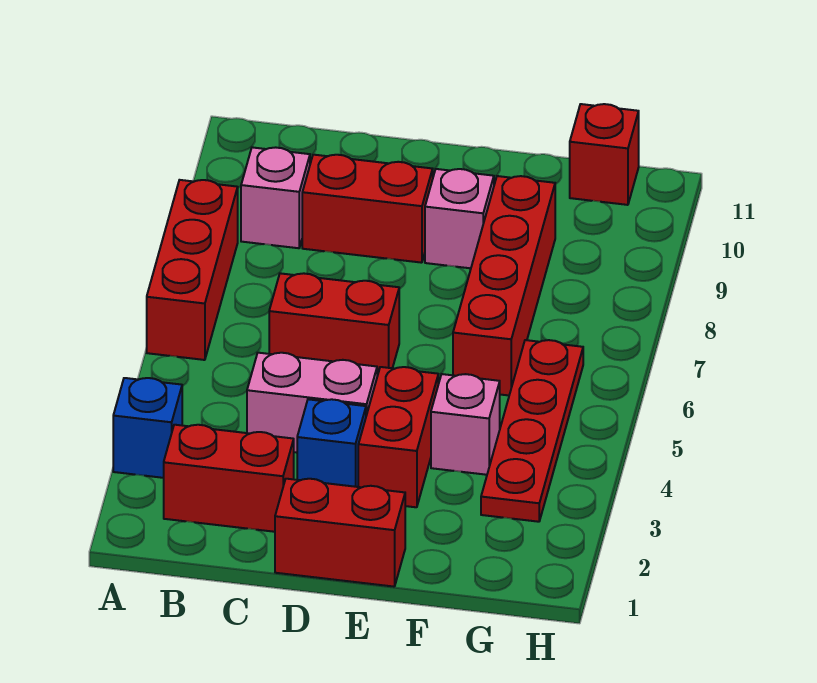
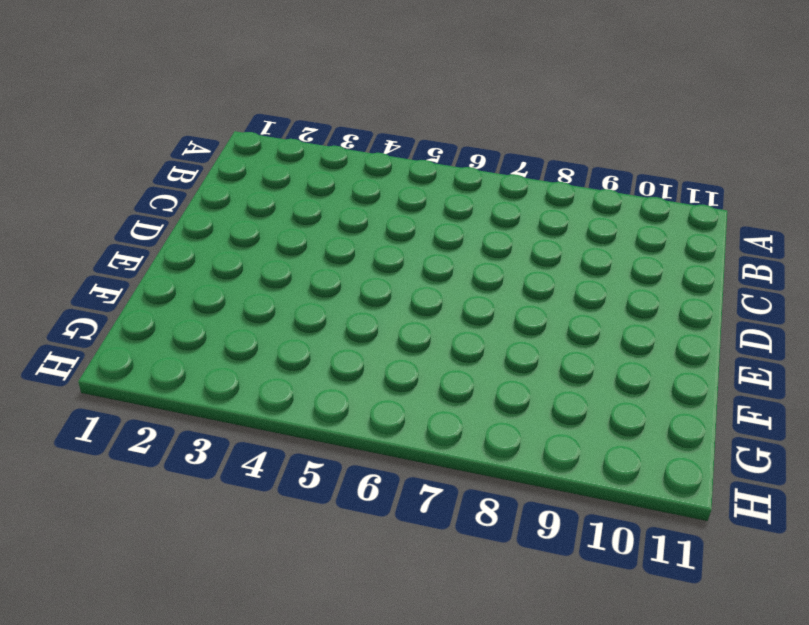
none -> blue 1x1 brick [113,378,182,478]
none -> red 1x3 brick [147,180,238,360]
none -> red 1x2 brick [164,425,294,532]

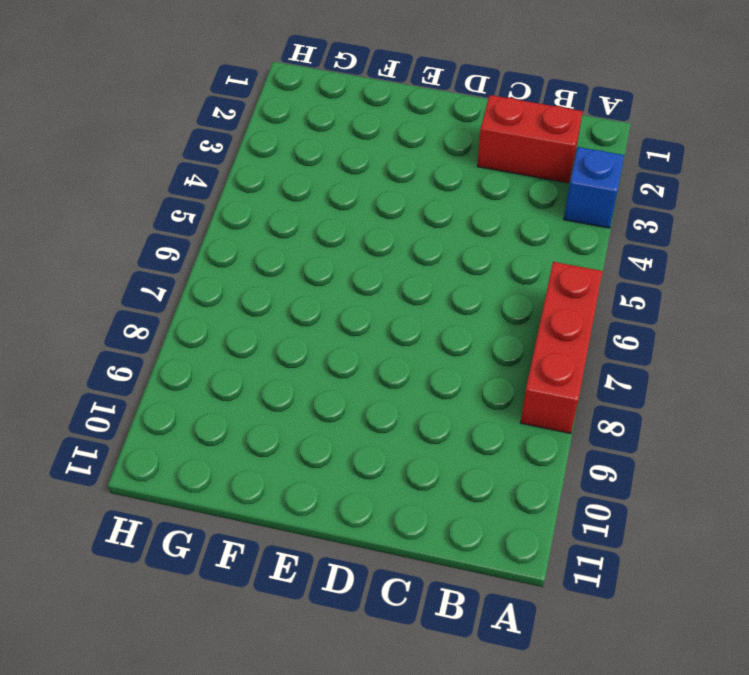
none -> pink 1x1 brick [241,147,310,248]
none -> pink 1x2 brick [247,353,377,453]
none -> red 1x2 brick [269,273,399,376]

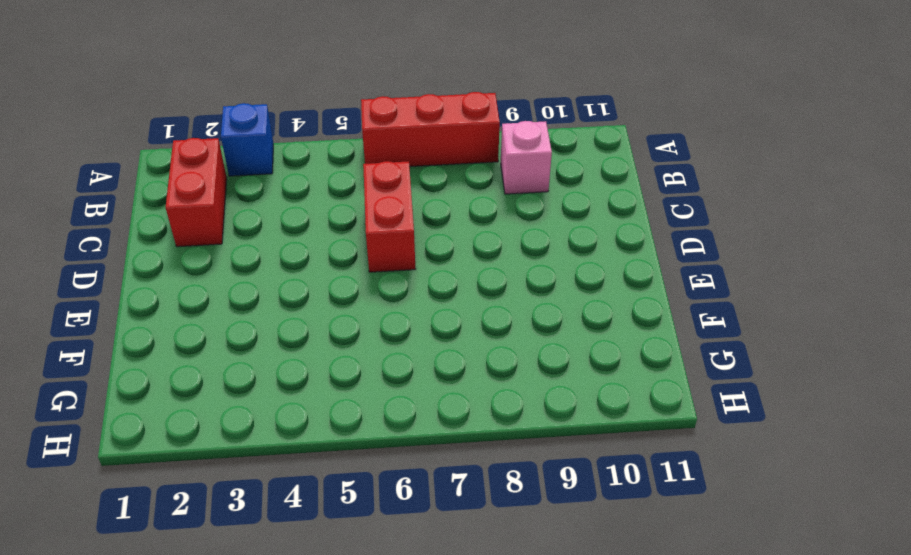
none -> pink 1x2 brick [247,353,377,453]
none -> red 1x2 brick [302,155,433,263]
none -> red 1x2 brick [275,479,405,587]

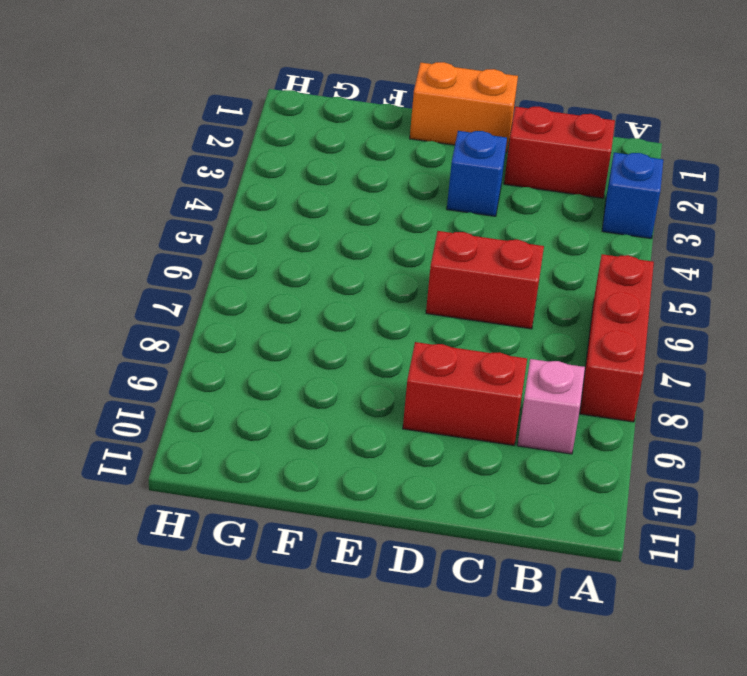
orange 1x2 brick [410,62,518,152] -> red 1x2 brick [275,479,405,587]
none -> pink 1x2 brick [247,353,377,453]
none -> red 1x2 brick [358,367,438,507]
none -> pink 1x1 brick [425,169,494,268]

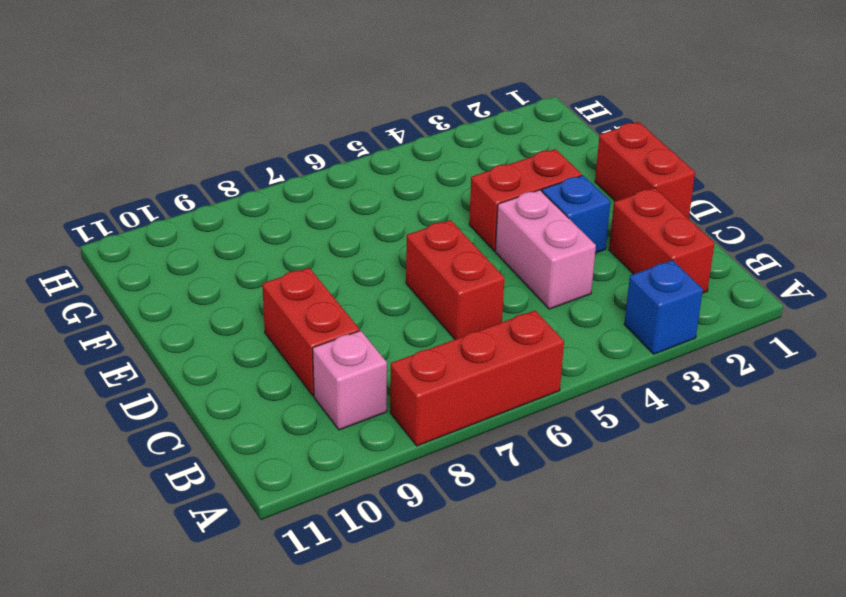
none -> pink 1x1 brick [425,169,494,268]
none -> pink 1x1 brick [431,374,500,475]
none -> red 1x4 brick [453,176,555,395]

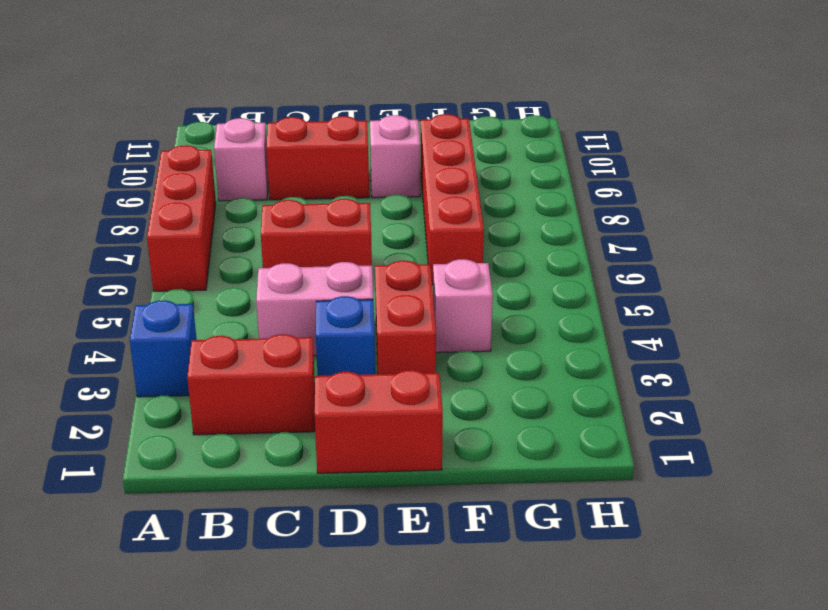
none -> red 1x4 plate [481,340,583,522]
none -> red 1x1 brick [570,104,639,205]

